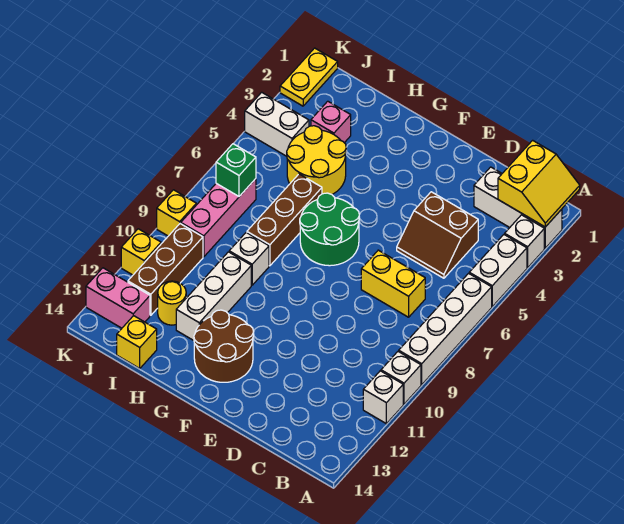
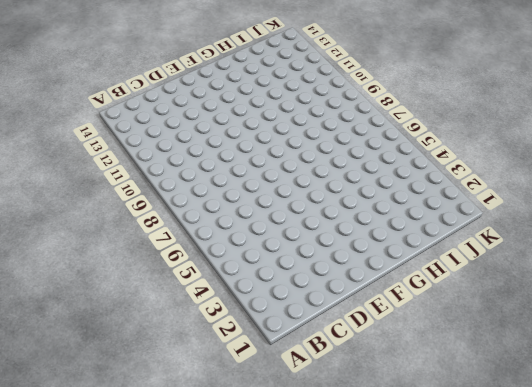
none -> white 1x3 brick [474,167,562,248]
none -> white 1x1 brick [505,215,544,268]
none -> white 1x2 brick [469,235,527,306]

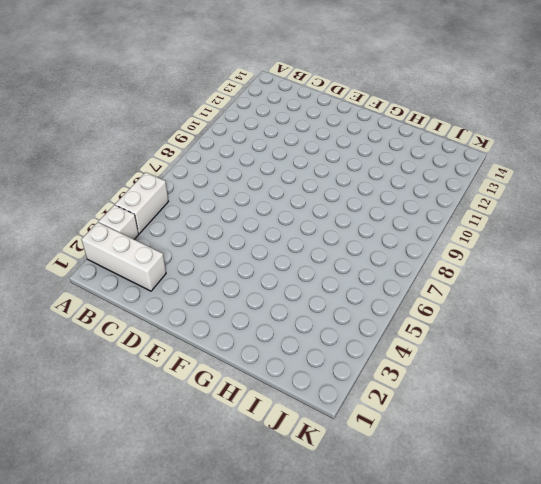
none -> white 1x4 brick [399,273,492,385]
none -> white 1x1 brick [381,351,421,404]
none -> white 1x1 brick [363,371,403,424]

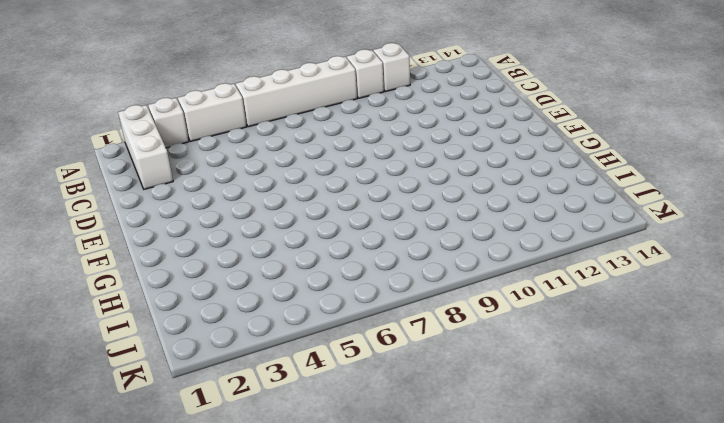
none -> brown 2x2 slope [397,192,478,278]
none -> yellow 1x2 brick [361,250,425,317]
none -> green 2x2 round brick [300,193,359,266]

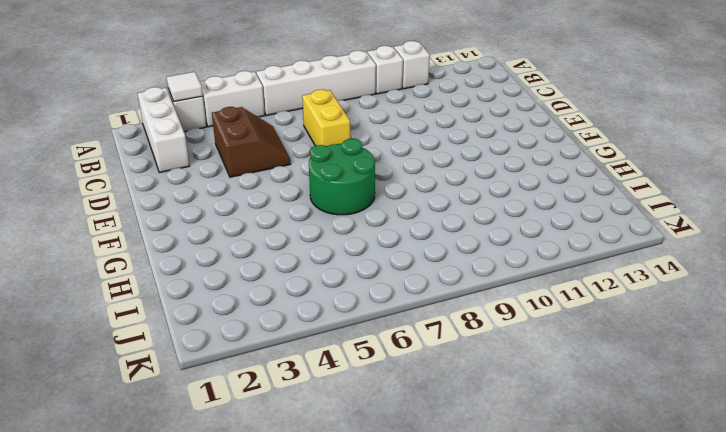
white 1x1 tile [166,72,203,101] -> none
none -> brown 2x2 round brick [194,310,254,382]
none -> yellow 2x2 round brick [287,126,346,194]
none -> brown 1x3 brick [247,174,322,266]

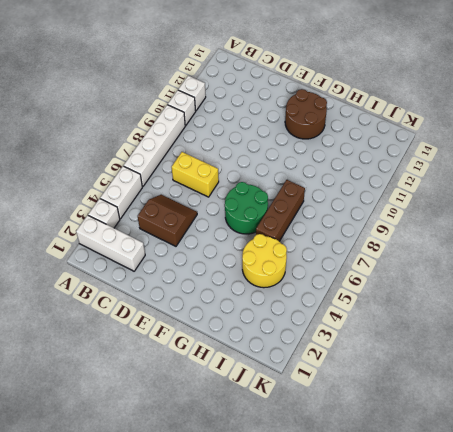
none -> white 1x1 brick [229,233,269,285]
none -> white 1x3 brick [176,252,251,341]
none -> pink 1x1 brick [311,101,351,143]

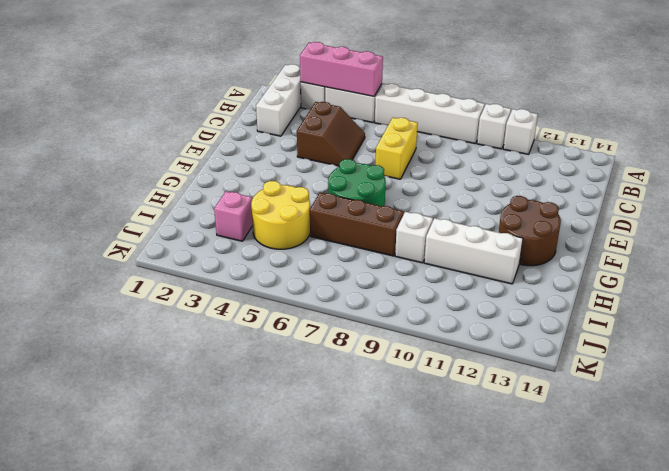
pink 1x3 brick [300,42,383,96] -> pink 1x3 brick moved to [181,179,256,257]
none -> yellow 1x1 round brick [158,281,186,325]
none -> yellow 1x1 brick [117,316,157,368]
none -> white 1x2 brick [245,92,309,156]

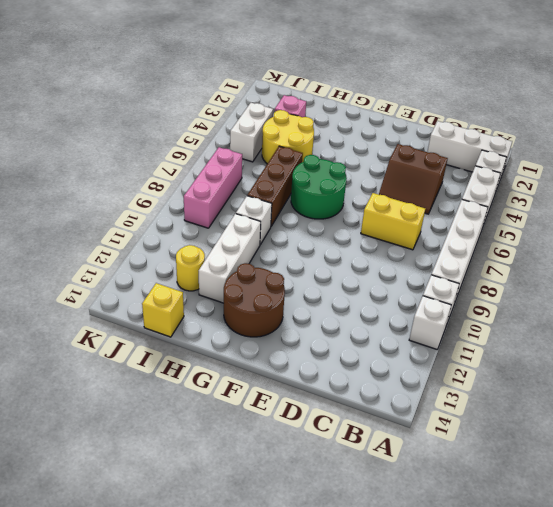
white 1x2 brick [230,103,273,162] -> white 1x2 brick turned to [245,92,309,156]
none -> brown 1x3 brick [128,224,203,315]
none -> pink 1x2 brick [86,268,150,328]
none -> yellow 1x2 plate [280,48,338,106]

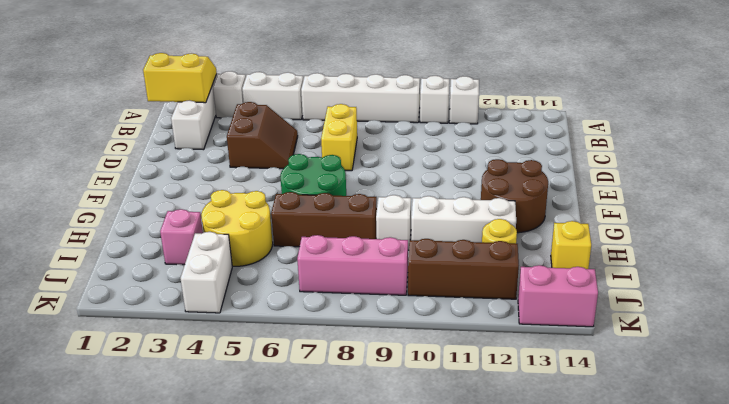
pink 1x2 brick [518,265,598,327] -> pink 1x2 brick turned to [86,268,150,328]
none -> yellow 1x2 plate [280,48,338,106]
none -> yellow 1x1 brick [157,190,196,236]
none -> yellow 1x1 brick [121,229,161,275]

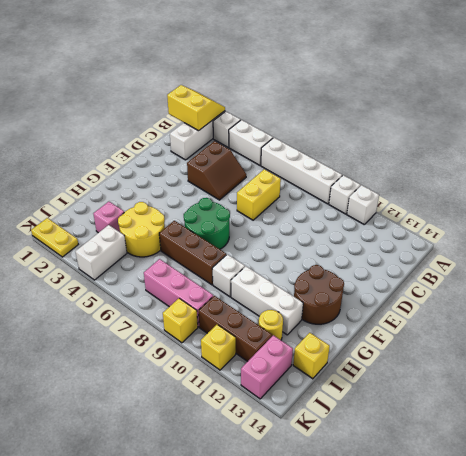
none -> green 1x1 brick [216,144,256,196]

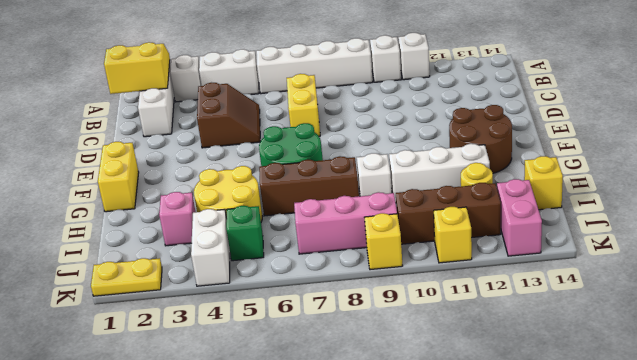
yellow 1x2 brick [98,142,139,212] -> none
green 1x1 brick [226,206,264,261] -> green 1x1 brick moved to [216,144,256,196]

